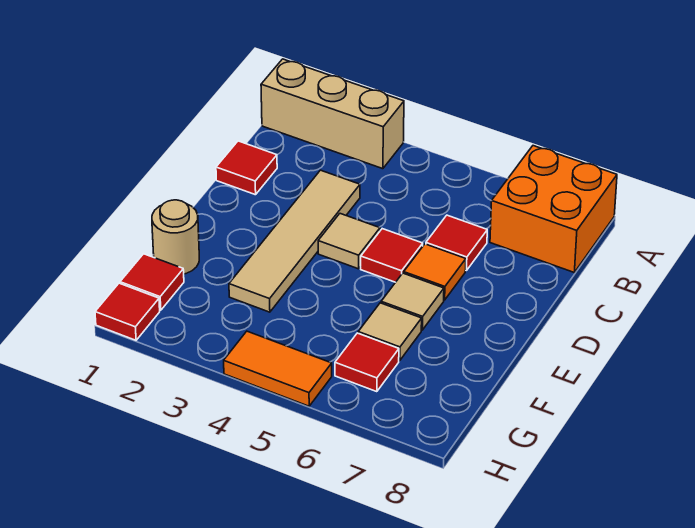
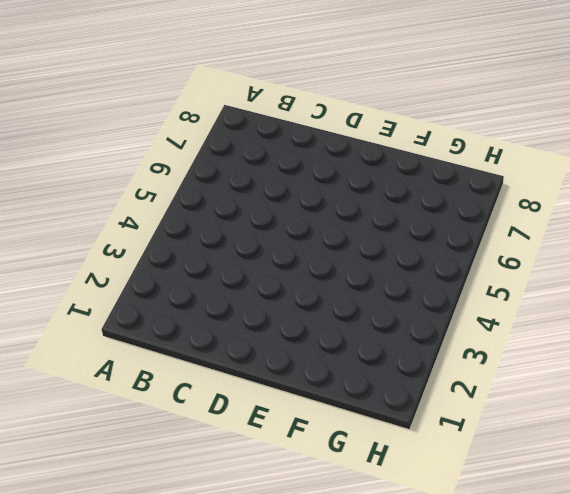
none -> tan 1x3 brick [261,59,404,169]
none -> orange 2x2 brick [490,146,617,272]
none -> red 1x1 tile [216,141,277,195]

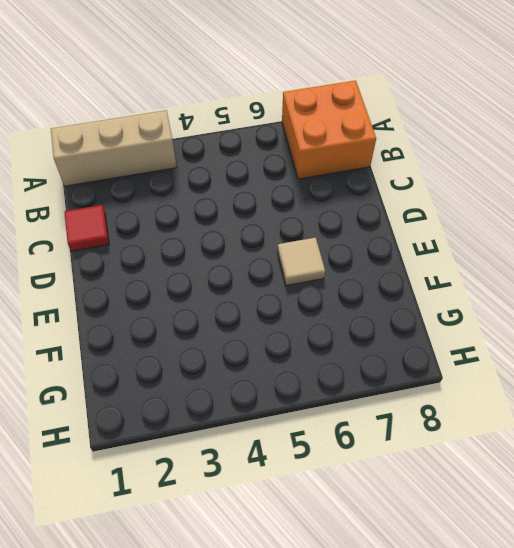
none -> tan 1x4 tile [229,170,360,312]
none -> red 1x1 tile [426,215,487,271]
none -> tan 1x1 tile [318,214,380,269]

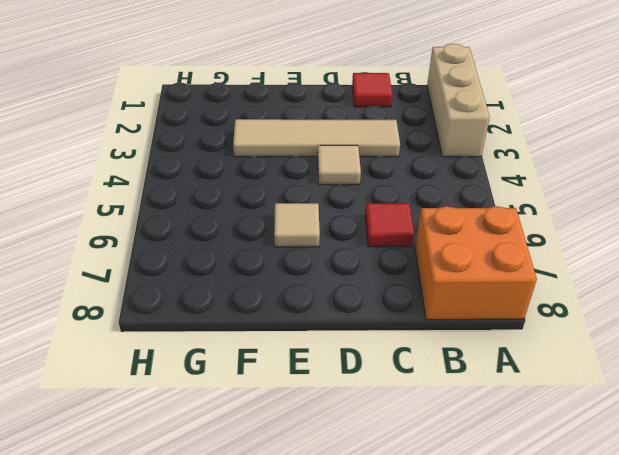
none -> red 1x1 tile [361,229,423,282]
none -> orange 1x1 tile [404,244,466,300]
none -> tan 1x1 round brick [152,200,199,274]

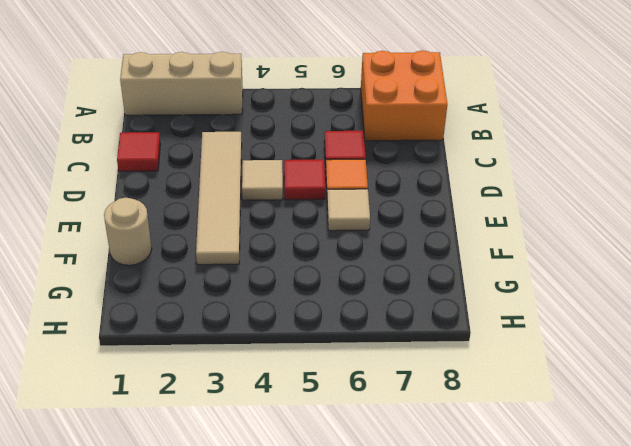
none -> tan 1x1 tile [358,303,422,361]
none -> red 1x1 tile [120,254,184,310]
none -> red 1x1 tile [335,333,399,392]

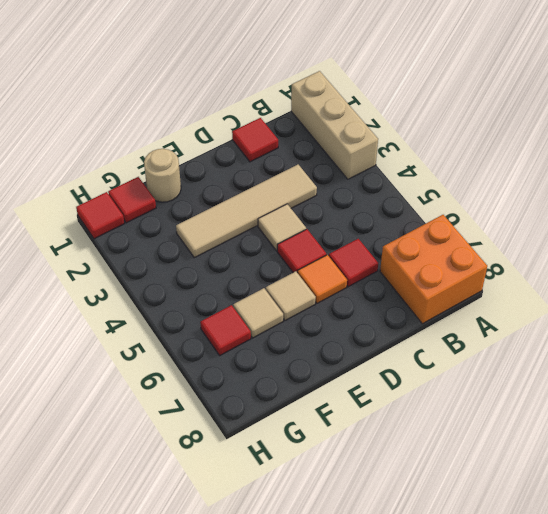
none -> orange 1x2 tile [224,331,332,406]

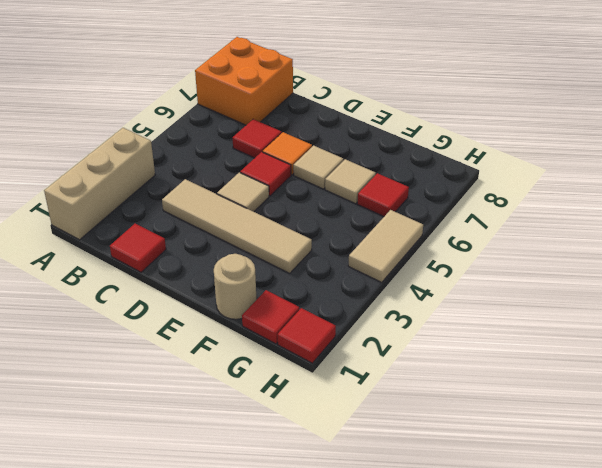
tan 1x2 tile [348,210,423,283] -> orange 1x2 tile [224,331,332,406]

